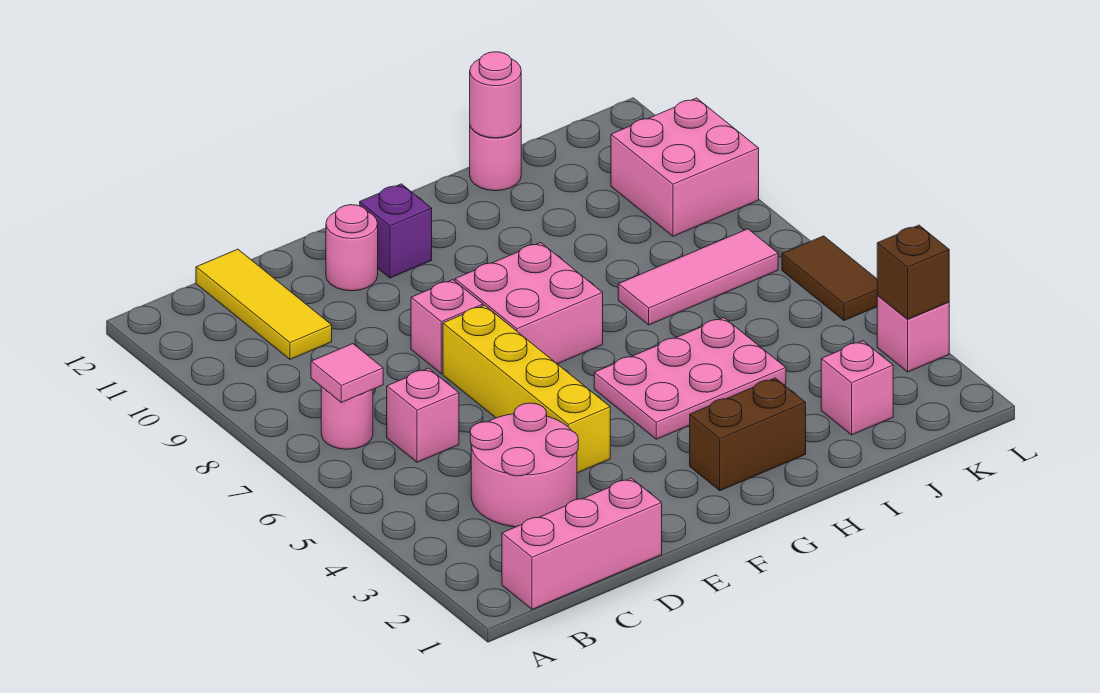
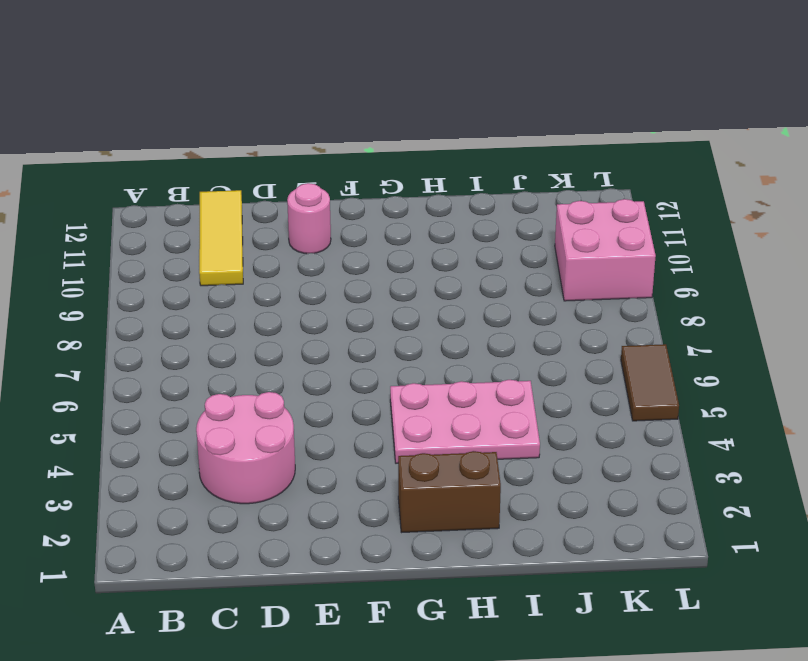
none -> pink 1x3 brick [502,478,662,609]
none -> pink 1x1 round brick [321,387,373,449]
none -> pink 1x1 brick [387,368,459,462]

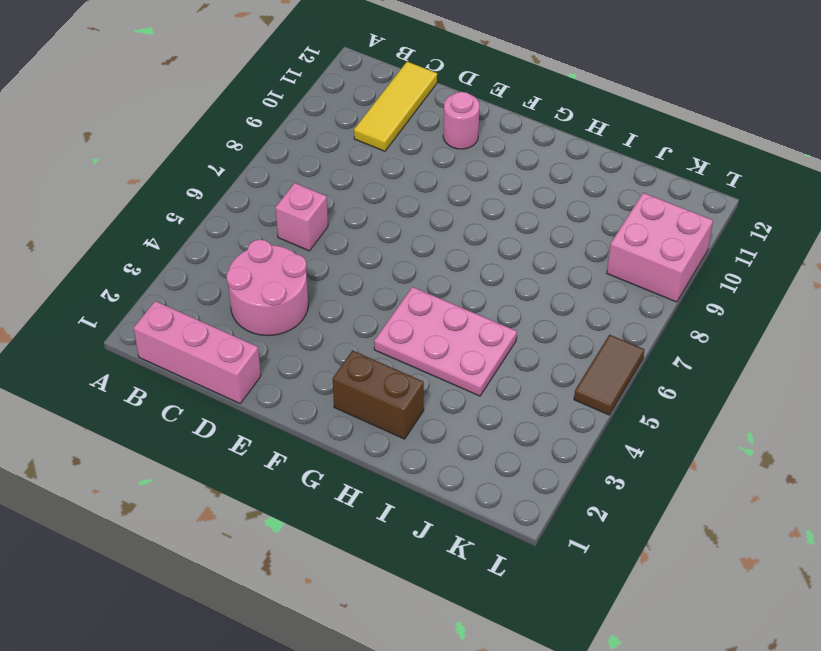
none -> pink 1x1 round brick [321,387,373,449]
none -> yellow 1x4 brick [443,305,610,473]
none -> pink 1x1 brick [411,280,483,374]

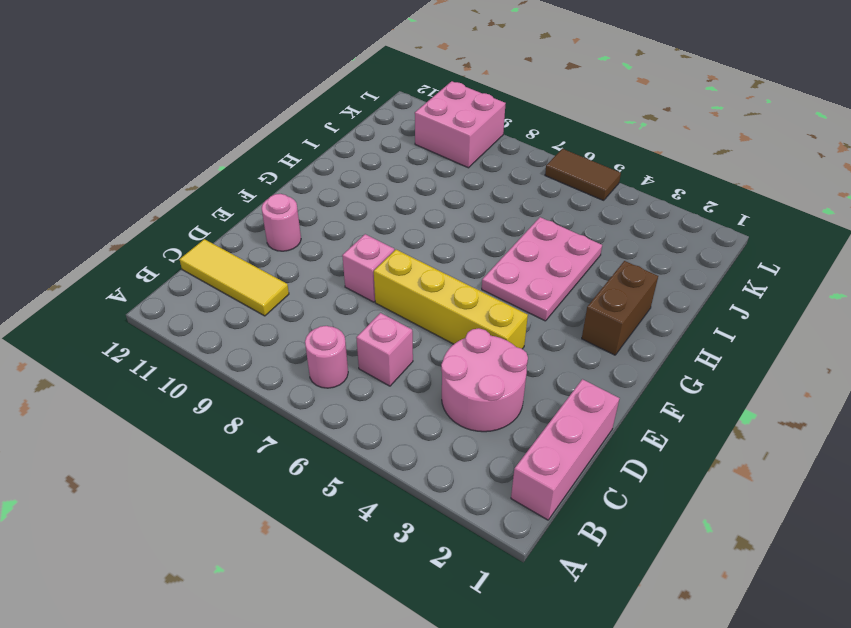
none -> pink 2x2 brick [455,242,603,364]
none -> purple 1x1 brick [360,184,432,278]
none -> pink 1x3 tile [618,229,778,325]

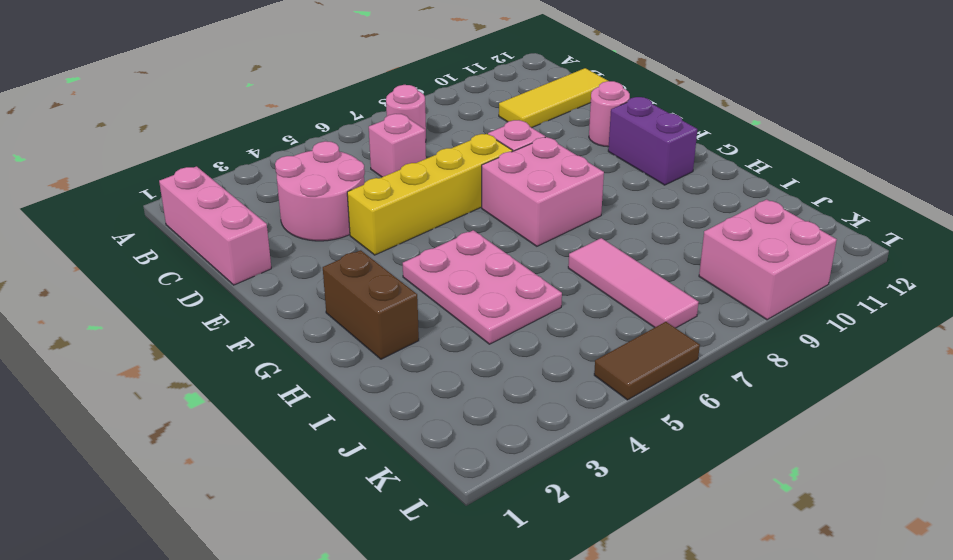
purple 1x2 brick [608,97,697,185] -> purple 1x1 brick [360,184,432,278]
none -> pink 1x1 round brick [470,126,521,191]
none -> pink 1x1 brick [821,341,893,435]
none -> pink 1x1 brick [877,296,949,372]

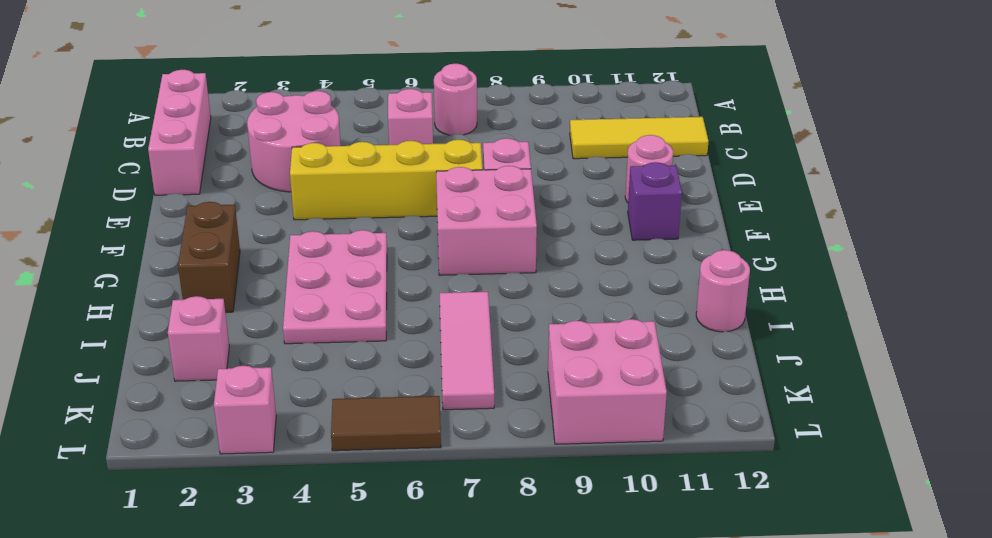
none -> pink 1x1 tile [311,344,383,403]
none -> pink 1x1 round brick [470,52,521,138]
none -> brown 1x1 brick [877,225,949,319]

